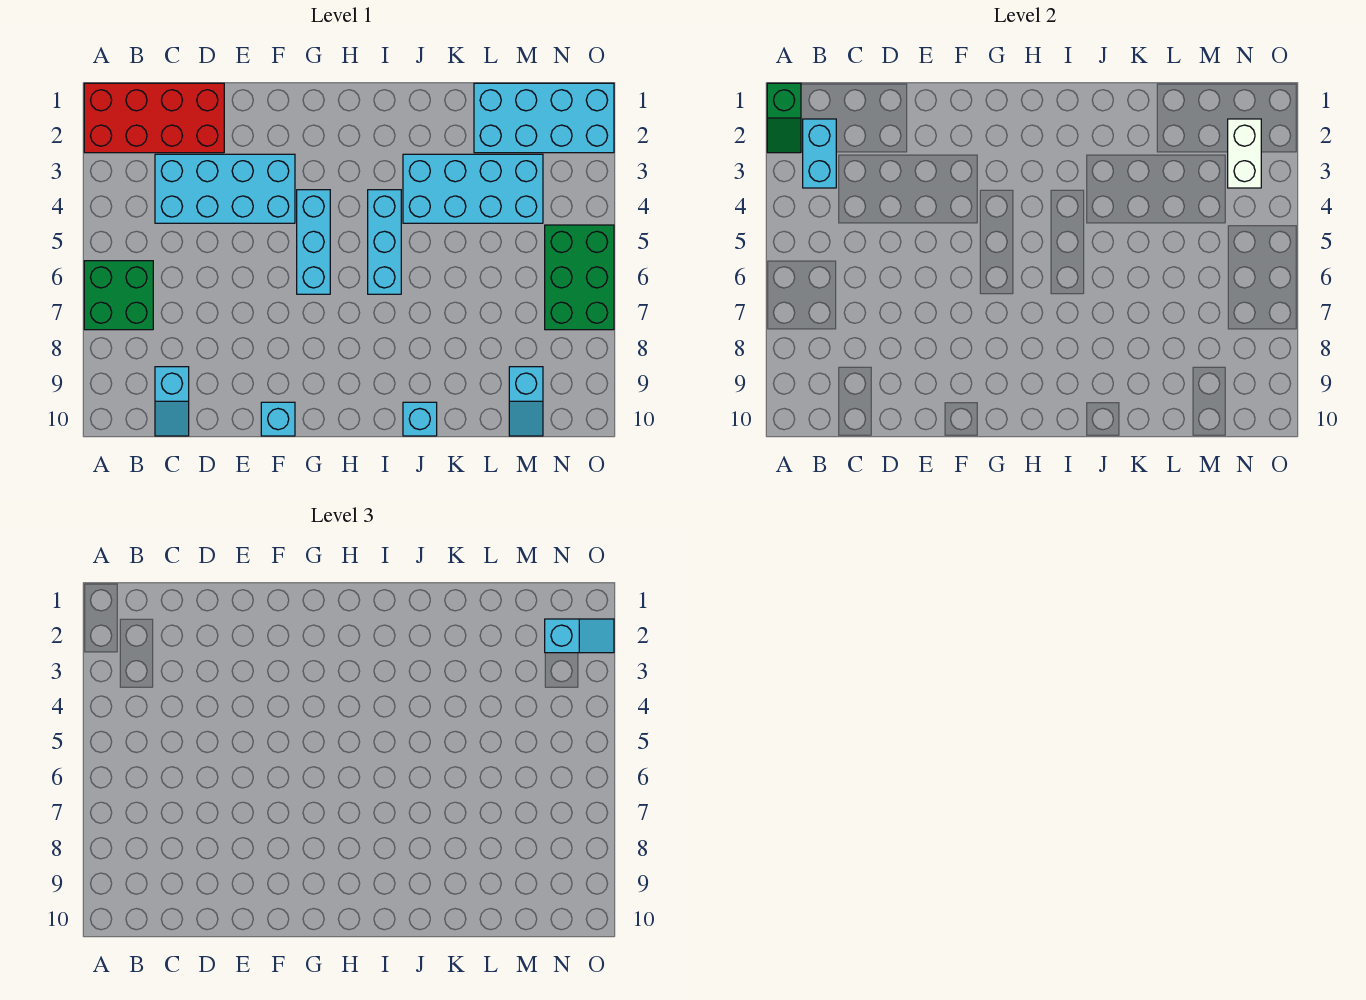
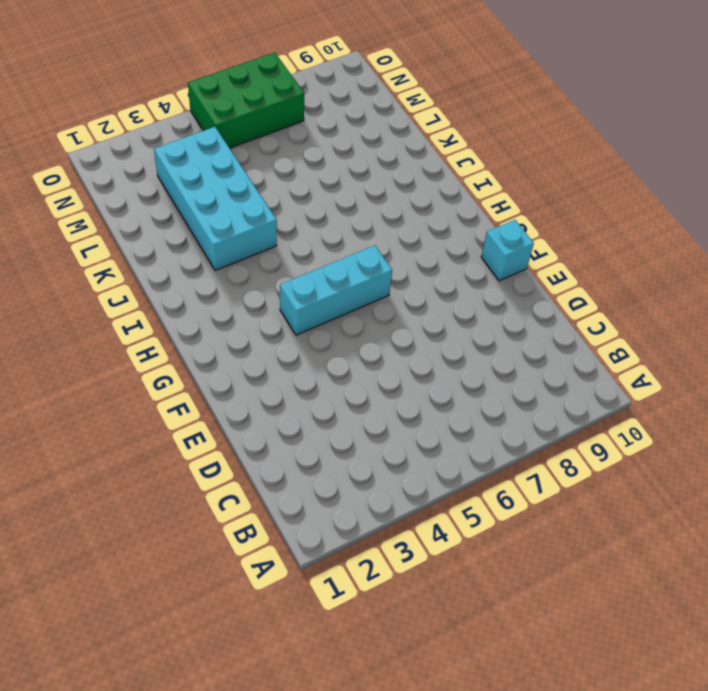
none -> red 2x4 brick [84,83,224,153]
none -> green 2x2 brick [84,261,153,330]
none -> cyan 2x4 brick [155,154,295,223]

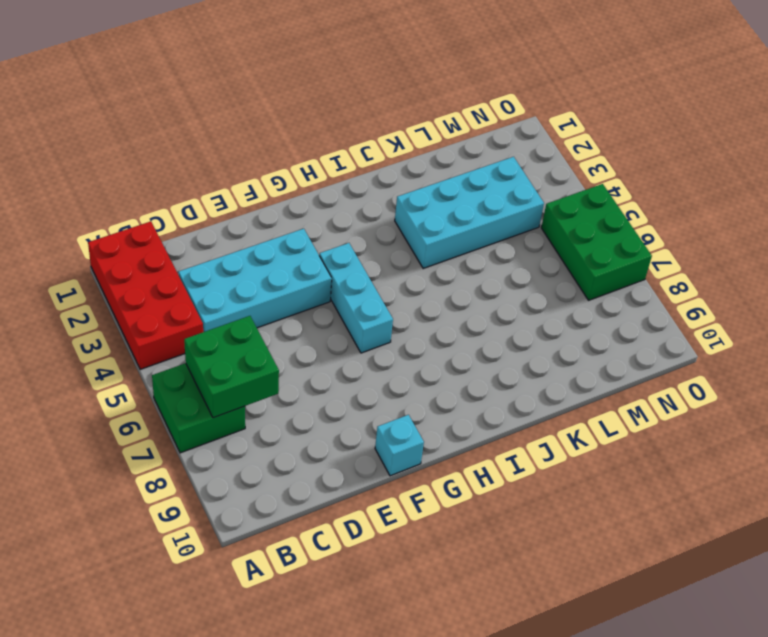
red 2x4 brick [88,221,203,369] -> red 2x4 brick turned to [84,83,224,153]
green 2x2 brick [184,316,279,418] -> none
none -> cyan 1x2 slope [155,367,189,436]
none -> cyan 1x3 brick [368,190,401,294]
none -> cyan 1x1 brick [403,402,437,436]

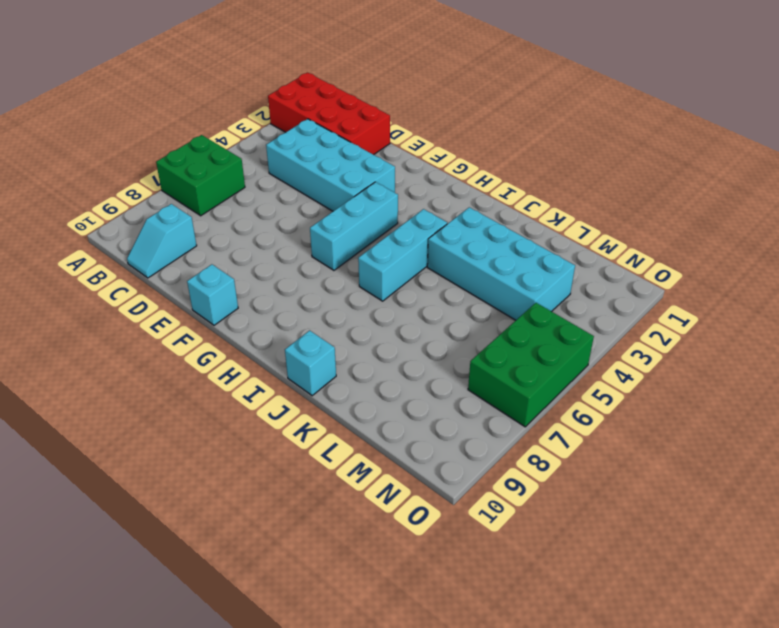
none -> cyan 2x4 brick [474,83,614,153]
none -> cyan 1x2 slope [509,367,543,436]
none -> green 1x2 slope [767,83,801,153]

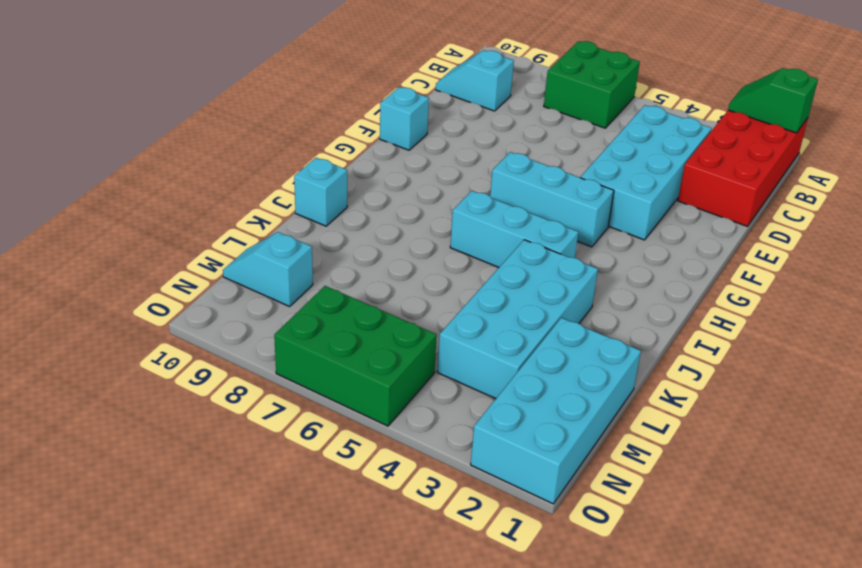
none -> cyan 1x2 brick [803,119,836,188]
none -> white 1x2 brick [1228,119,1261,188]
none -> cyan 1x2 slope [545,619,614,653]

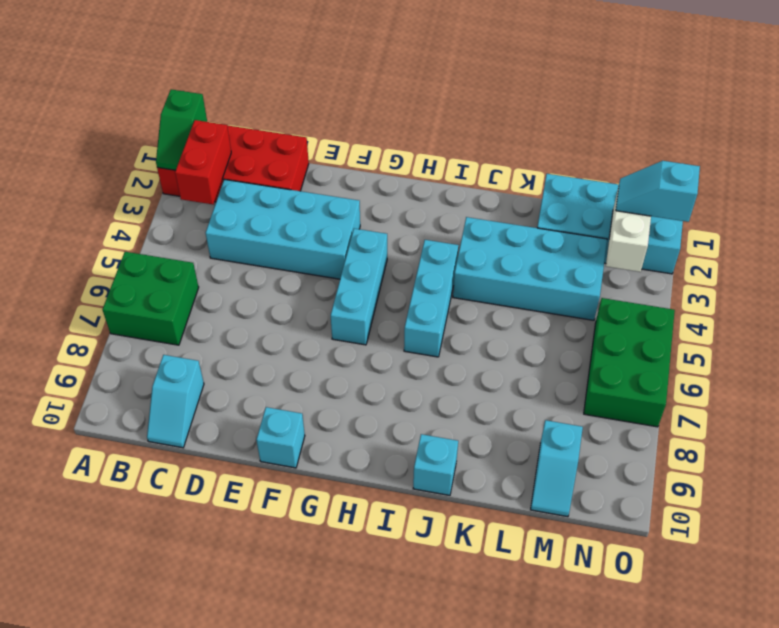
red 1x2 brick [175,120,231,205] -> cyan 1x2 brick [803,119,836,188]
cyan 1x2 slope [616,161,700,222] -> cyan 1x2 slope turned to [545,619,614,653]

